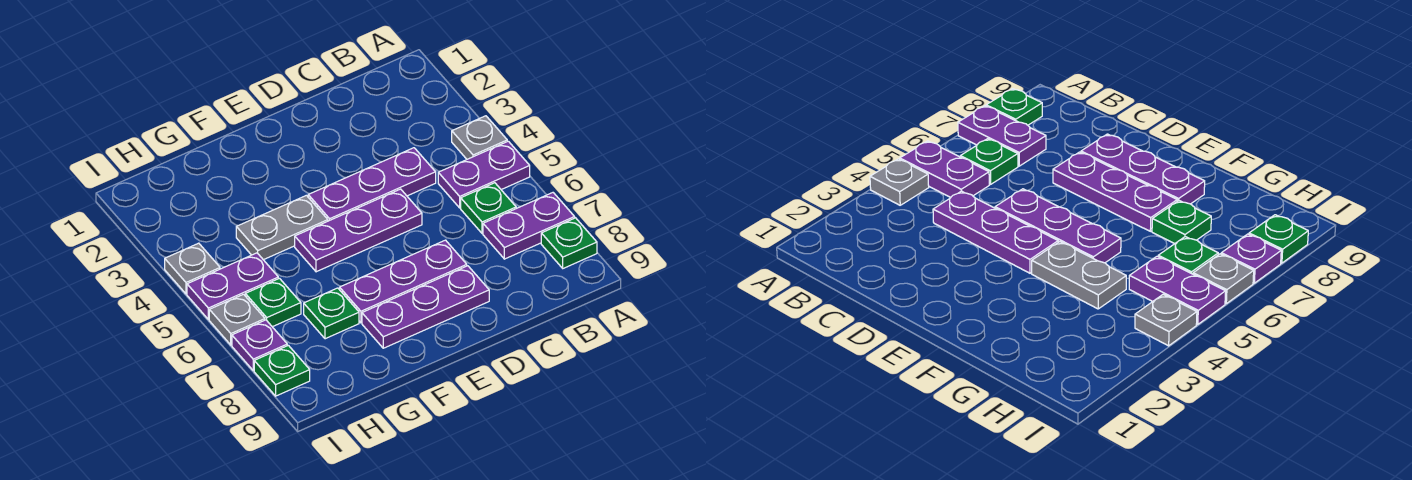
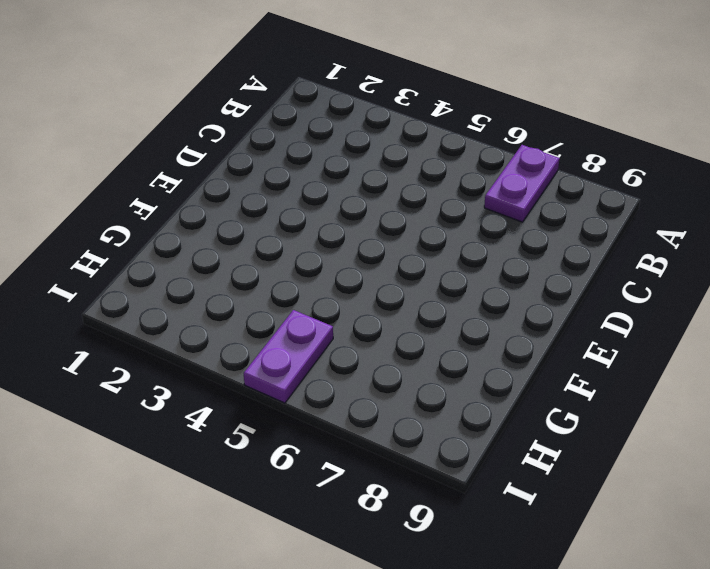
none -> grey 1x1 plate [452,116,507,159]
none -> purple 1x2 plate [438,141,530,208]
none -> green 1x1 plate [541,218,597,268]

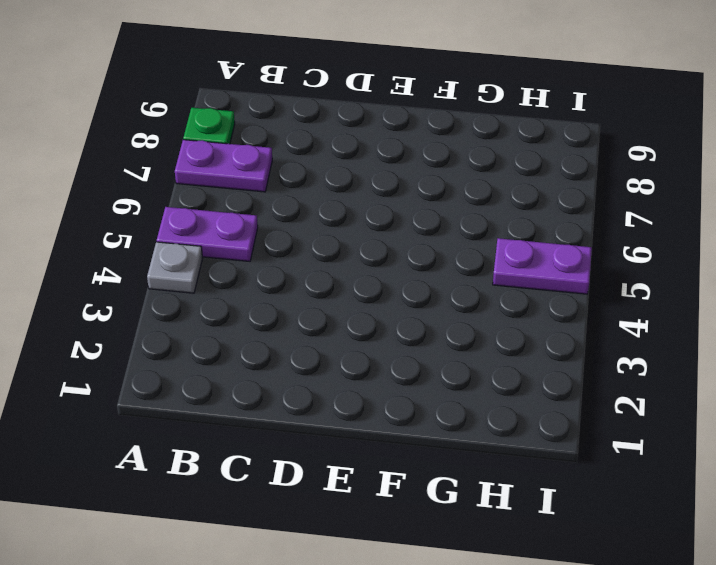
none -> green 1x1 plate [461,183,516,233]
none -> purple 1x3 plate [308,148,436,221]
none -> purple 1x3 plate [295,189,422,272]

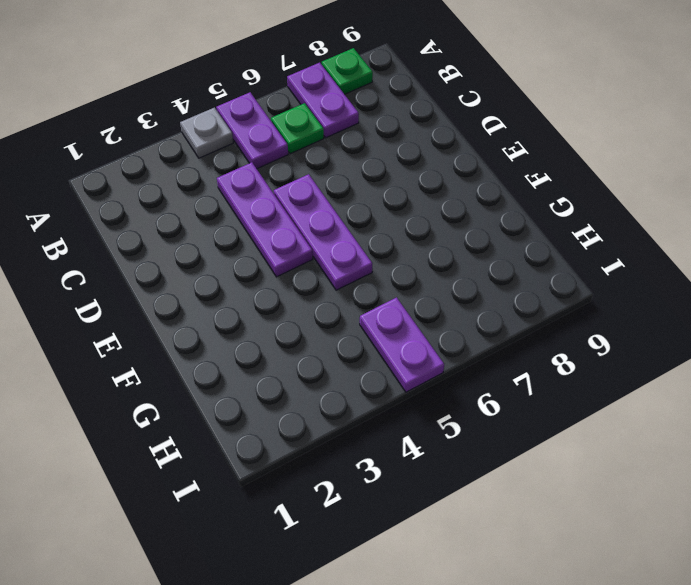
none -> purple 1x3 plate [340,240,467,323]
none -> purple 1x3 plate [362,266,489,348]
none -> grey 1x2 plate [236,195,328,260]

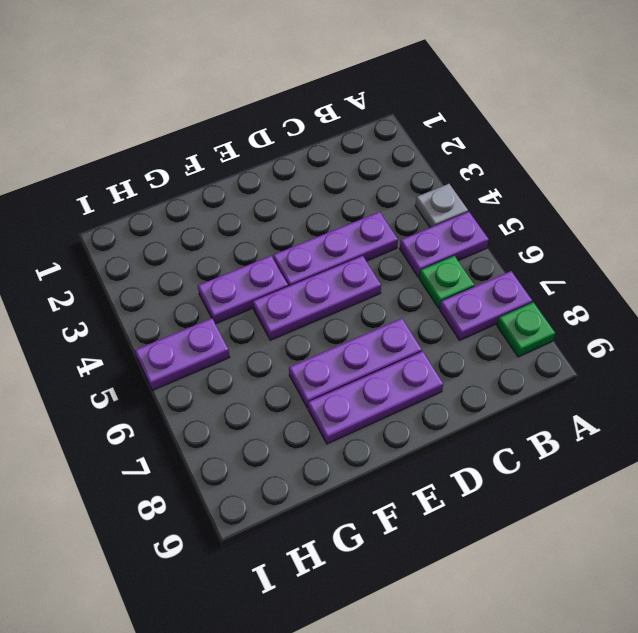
purple 1x2 plate [198,256,288,324] -> grey 1x2 plate [236,195,328,260]
none -> green 1x1 plate [304,288,359,339]
none -> green 1x1 plate [245,278,301,327]
none -> grey 1x1 plate [165,243,220,294]

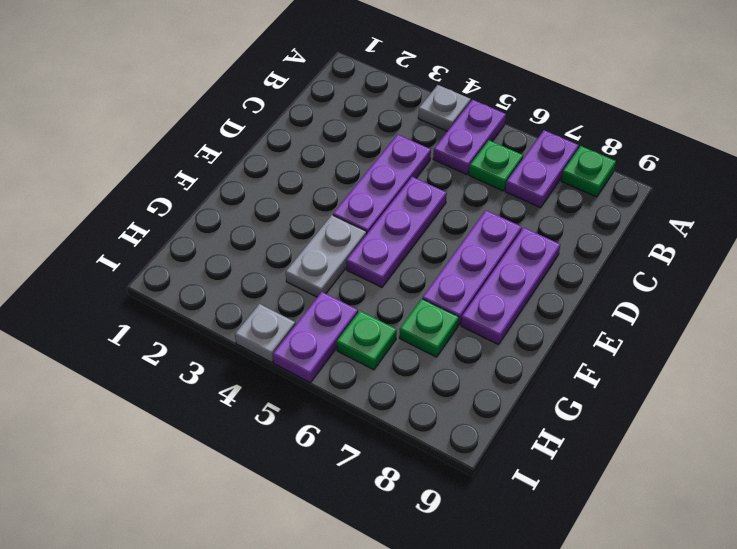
none -> grey 1x1 plate [209,294,265,345]
none -> purple 1x1 plate [232,320,287,370]
none -> green 1x1 plate [254,345,310,396]

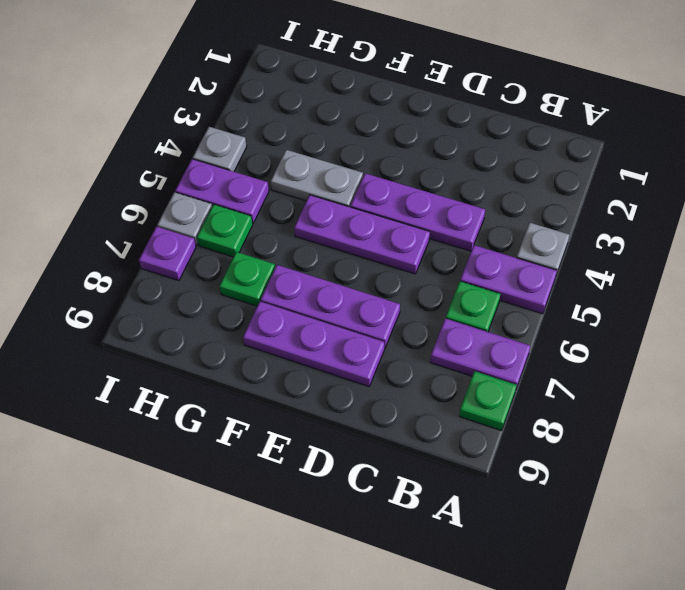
none -> green 1x1 plate [254,345,310,396]

